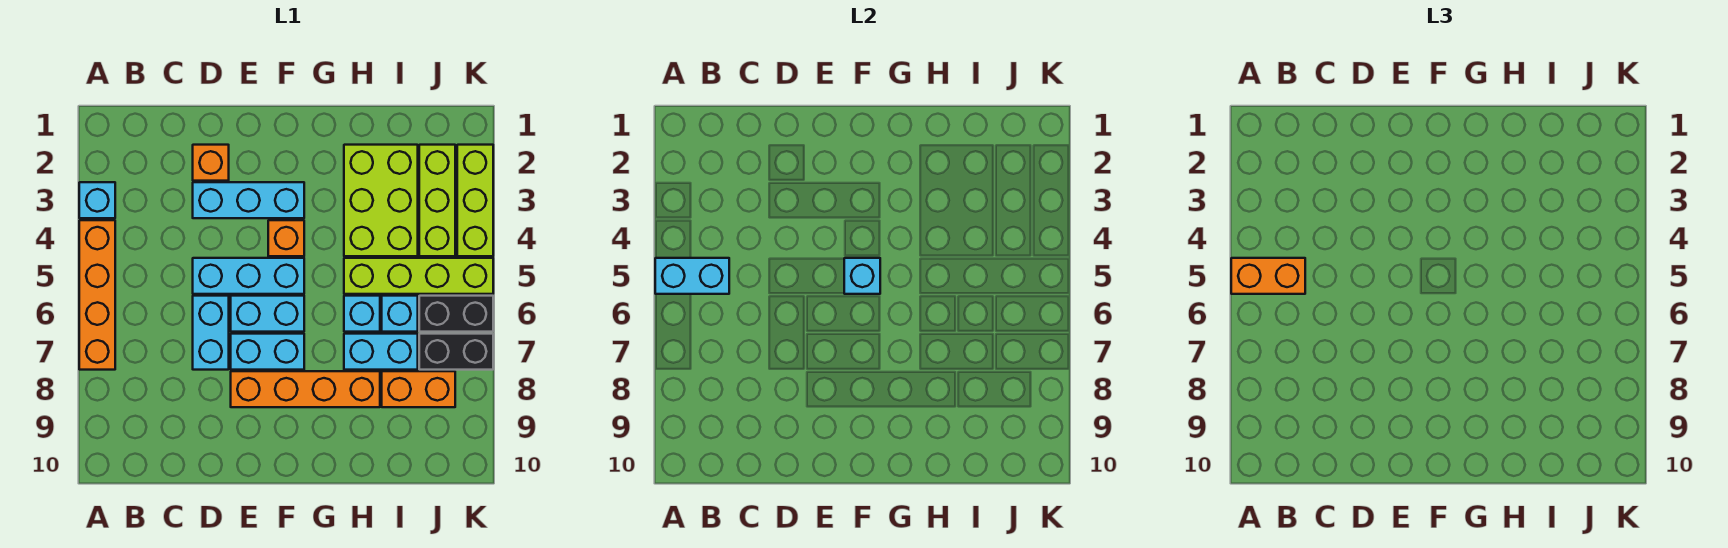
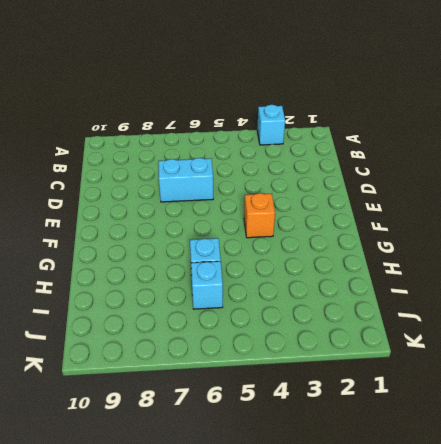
none -> orange 1x4 brick [79,220,115,370]
none -> orange 1x1 brick [193,145,229,181]
none -> cyan 1x3 brick [193,182,304,218]

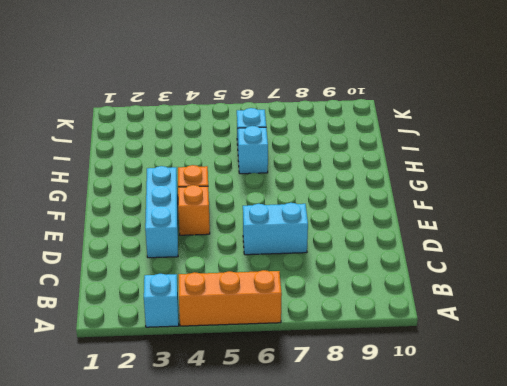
orange 1x3 brick [179,270,282,326] -> orange 1x4 brick [79,220,115,370]
orange 1x1 brick [178,185,210,235] -> orange 1x1 brick moved to [193,145,229,181]
none -> cyan 1x3 brick [193,258,304,294]
none -> cyan 1x2 brick [231,296,304,332]
none -> cyan 1x2 brick [231,334,304,370]

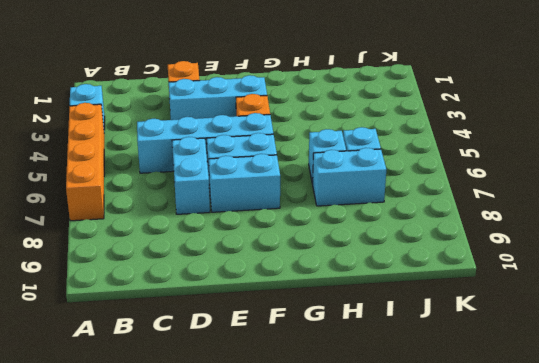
cyan 1x4 brick [137,113,273,173] -> cyan 1x3 brick [193,258,304,294]
none -> orange 1x4 brick [231,371,380,407]
none -> lime 2x3 brick [344,145,418,256]
none -> lime 1x4 brick [344,258,493,294]

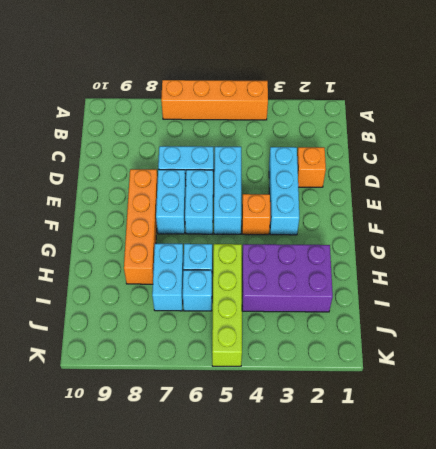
purple 2x3 brick [242,244,333,312] -> lime 2x3 brick [344,145,418,256]
none -> cyan 1x1 brick [79,182,115,218]
none -> orange 1x2 brick [382,371,455,407]
none -> lime 1x3 brick [419,145,455,256]

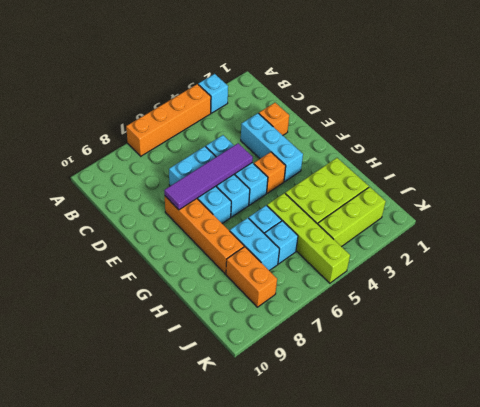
purple 1x4 tile [164,143,253,210] -> none
none -> black 1x2 brick [419,296,493,332]
none -> black 1x2 brick [419,334,493,370]
none -> lime 1x3 brick [457,145,493,256]

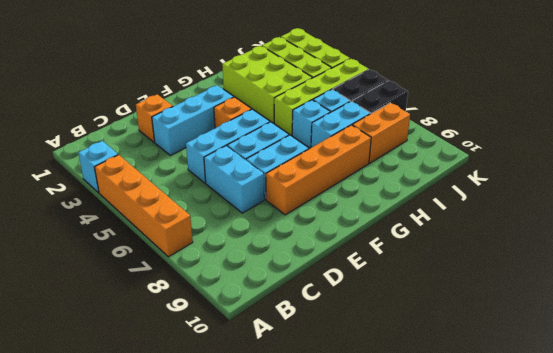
none -> cyan 1x2 brick [655,258,729,294]
none -> cyan 1x1 brick [844,258,880,294]
none -> orange 1x2 brick [1231,258,1305,294]

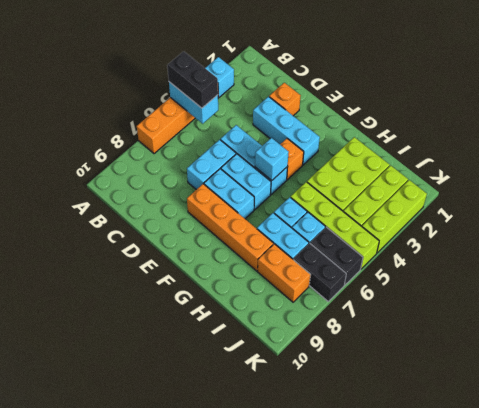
black 1x2 brick [167,51,218,108] -> orange 1x2 brick [1231,258,1305,294]

